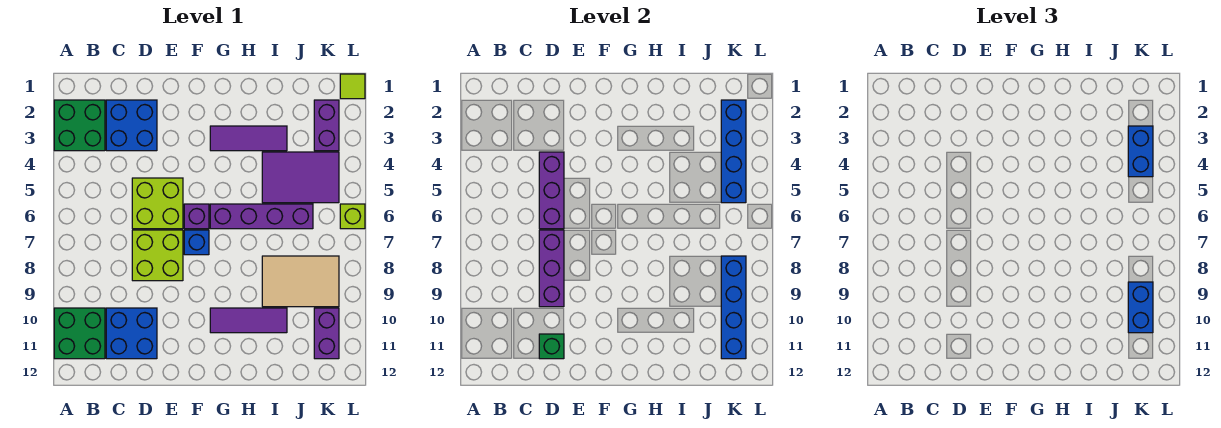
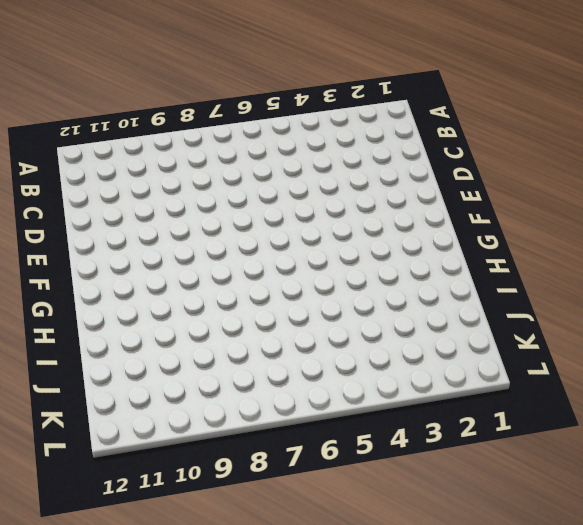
none -> green 2x2 brick [54,100,105,151]
none -> green 2x2 brick [54,308,105,359]
none -> blue 2x2 brick [106,100,157,151]

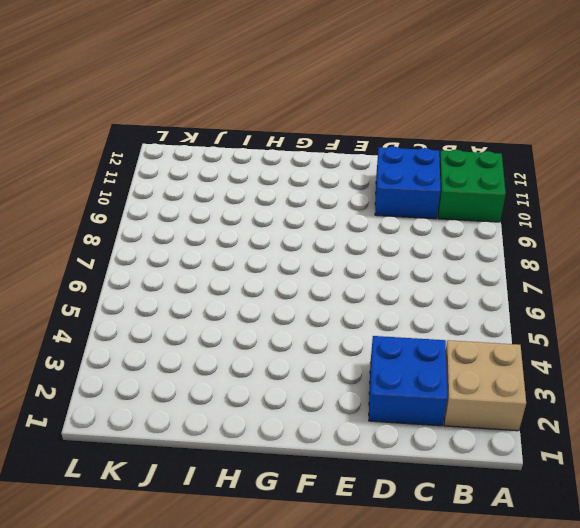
tan 2x2 brick [444,340,526,431] -> green 2x2 brick [54,100,105,151]
none -> lime 2x2 brick [132,178,183,229]
none -> lime 2x2 brick [132,230,183,281]
none -> purple 1x1 brick [184,204,209,229]

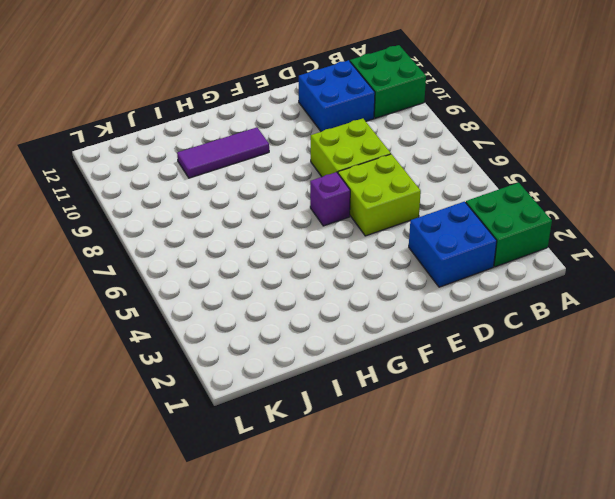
none -> blue 1x1 brick [184,230,209,255]
none -> purple 1x3 tile [210,126,287,151]
none -> purple 1x4 brick [210,204,313,229]

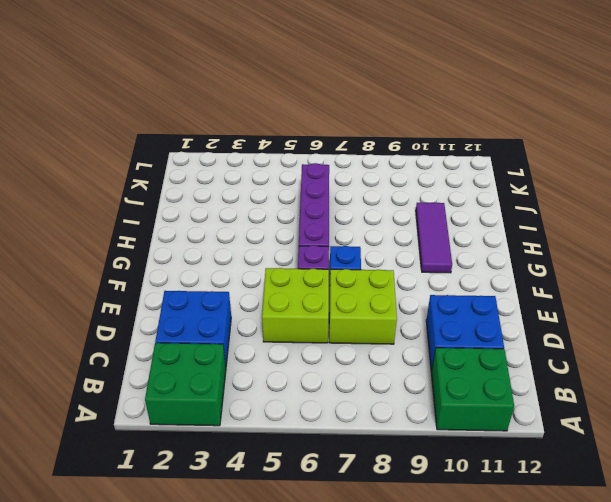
none -> purple 1x3 tile [210,126,287,151]
none -> purple 2x3 tile [262,152,339,203]
none -> tan 2x3 tile [262,256,339,307]

